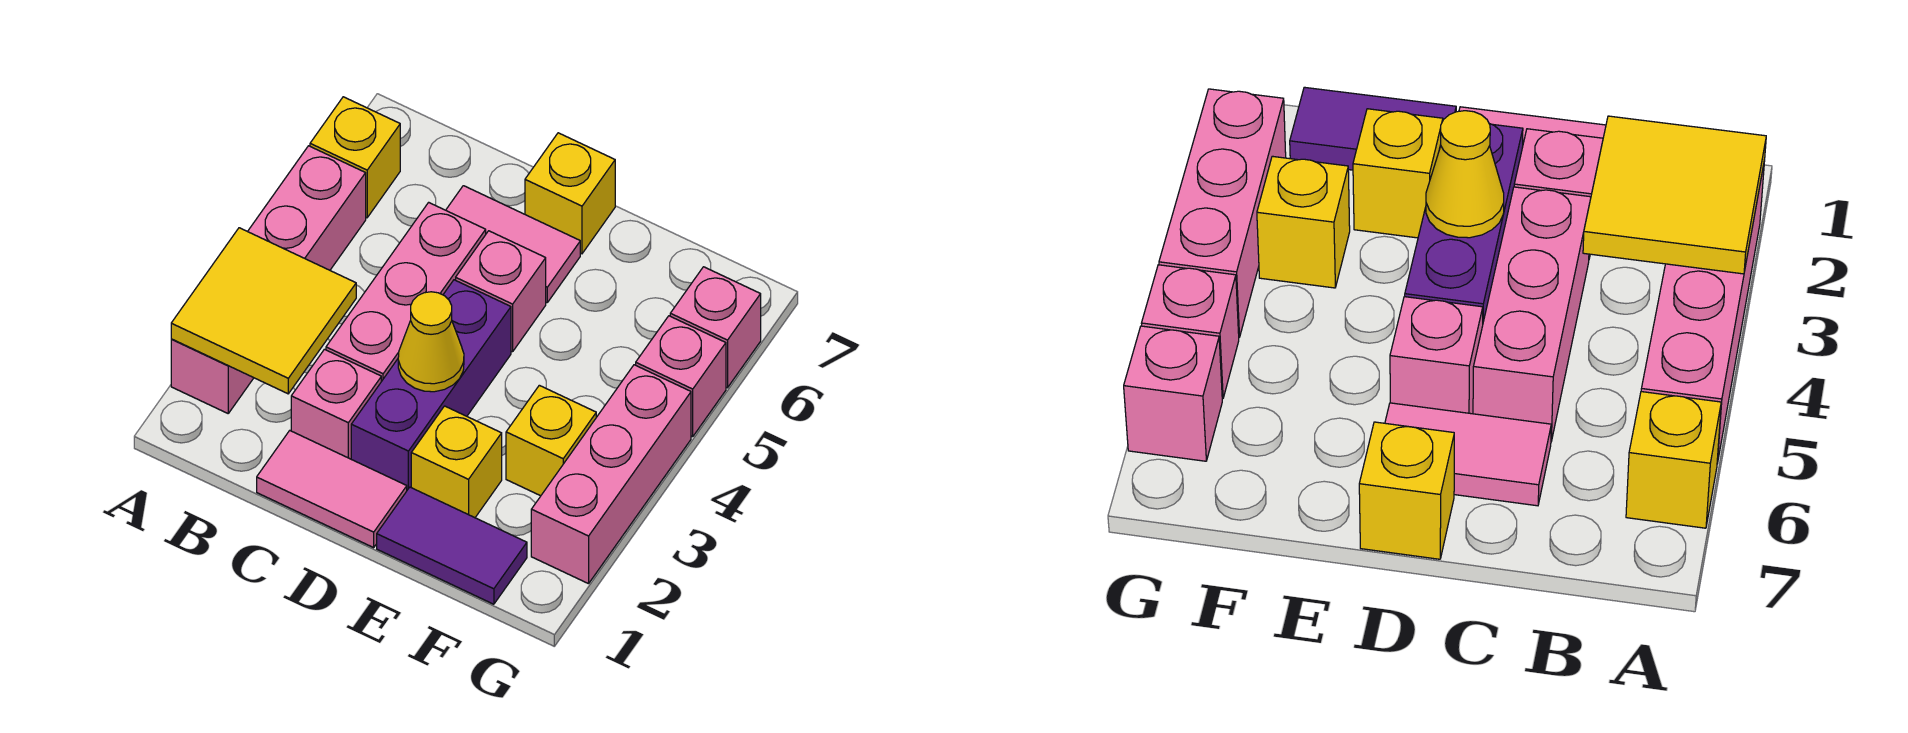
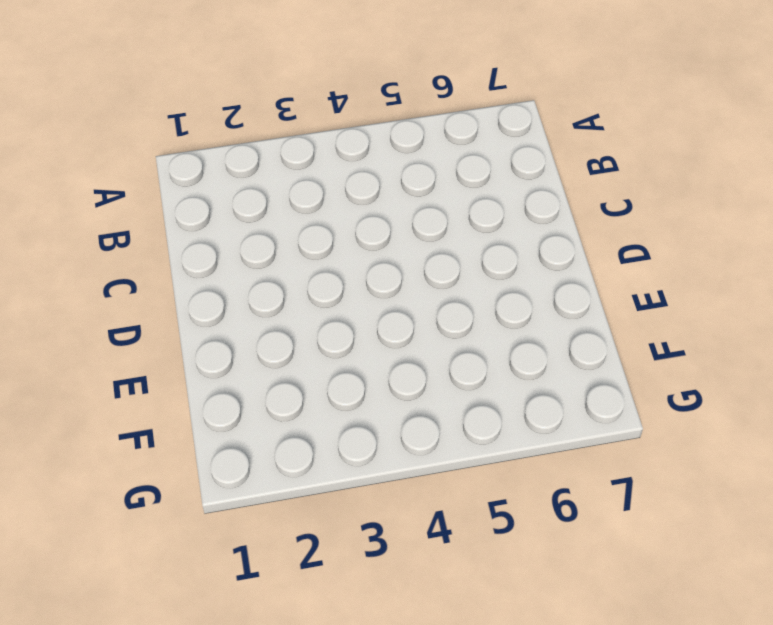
none -> pink 1x4 brick [171,146,366,413]
none -> yellow 1x1 brick [310,97,400,218]
none -> pink 1x2 tile [257,431,407,548]

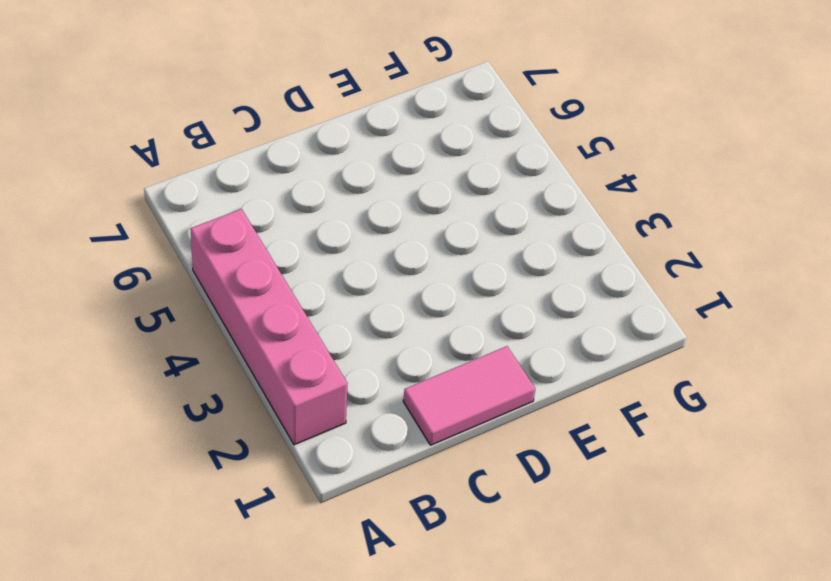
none -> yellow 1x1 brick [310,97,400,218]
none -> pink 1x1 brick [291,349,381,459]
none -> pink 1x3 brick [326,202,486,382]

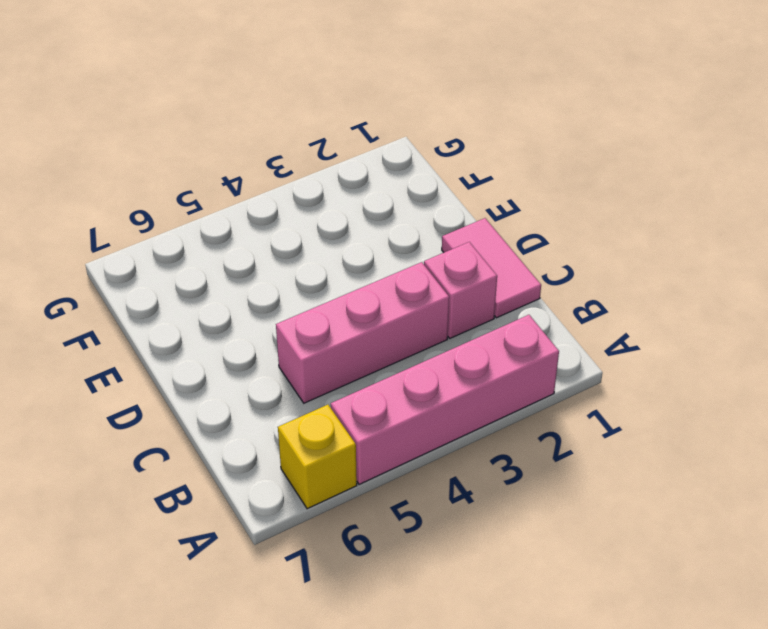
none -> pink 1x2 tile [446,186,580,303]
none -> purple 1x3 brick [351,280,511,490]
none -> pink 1x1 brick [456,231,546,352]

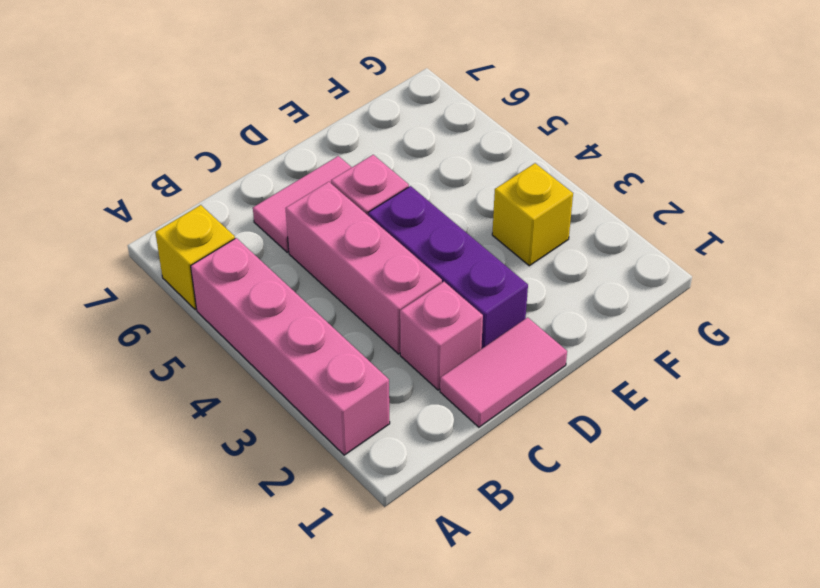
none -> yellow 1x1 brick [525,133,615,254]
none -> purple 1x2 tile [377,487,527,604]
none -> yellow 1x1 brick [411,406,502,518]

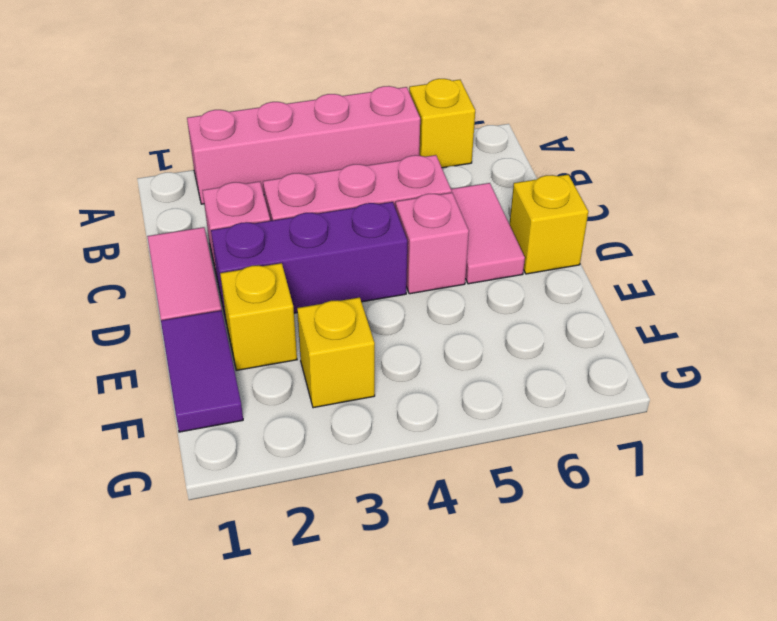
none -> pink 1x3 brick [531,365,691,584]
none -> pink 1x1 brick [636,316,726,437]
none -> pink 1x1 brick [670,267,761,388]

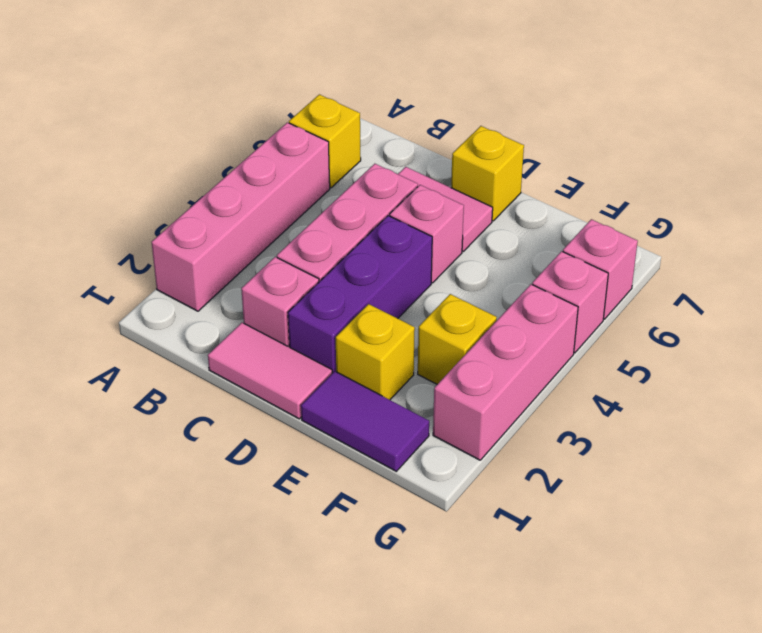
none -> yellow 2x2 tile [171,228,356,394]
none -> yellow 1x1 cone [398,292,464,392]

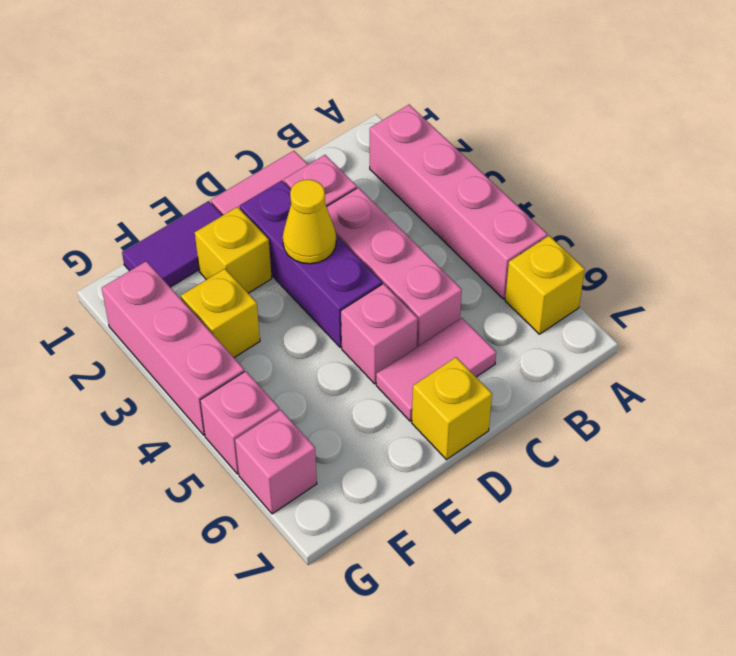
none -> yellow 2x2 tile [171,228,356,394]

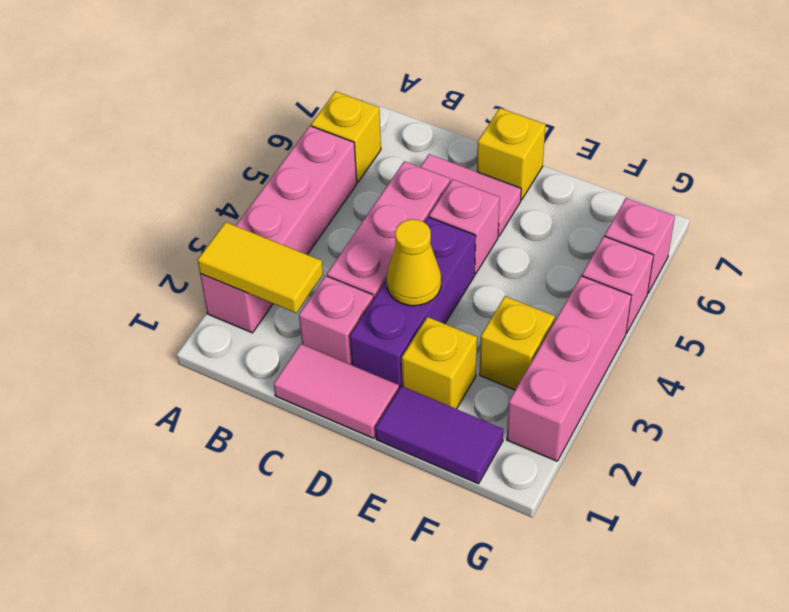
yellow 1x2 tile [198,222,323,313] -> yellow 2x2 tile [171,228,356,394]

